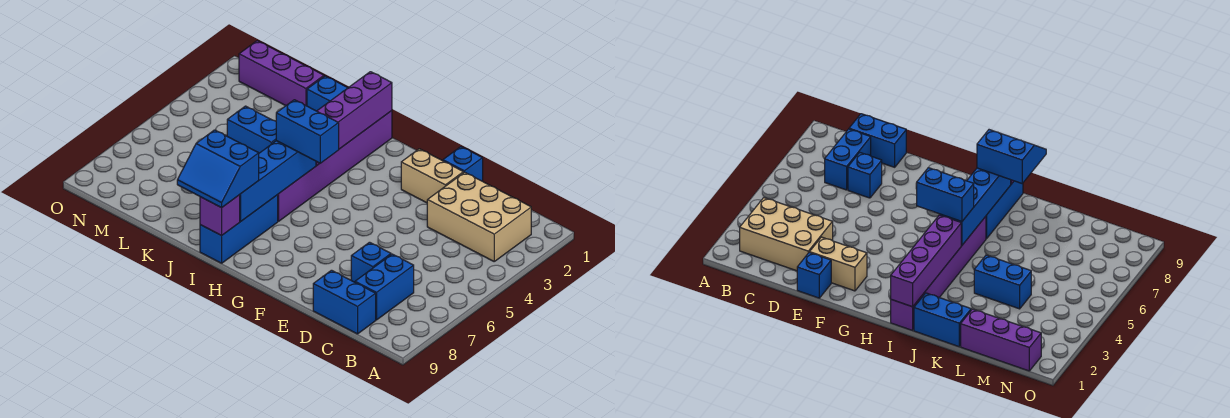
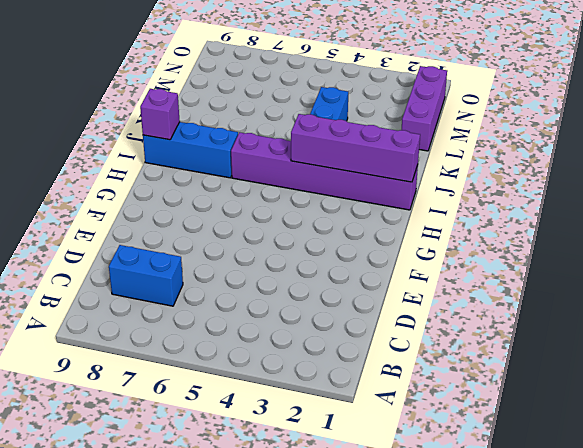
none -> tan 2x3 brick [427,172,531,261]
none -> blue 1x2 brick [313,270,376,334]
none -> blue 1x1 brick [351,242,391,282]

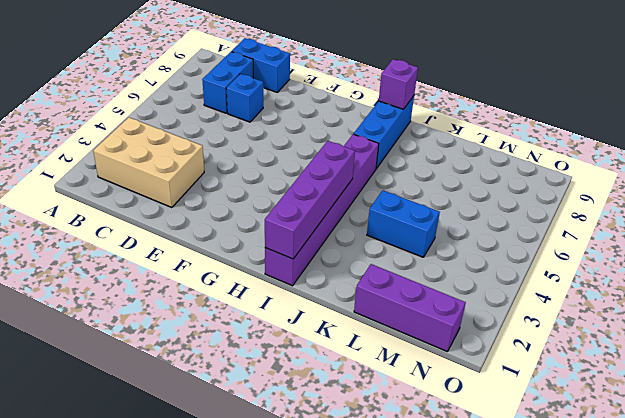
none -> blue 1x1 brick [443,147,483,181]
none -> tan 1x2 brick [401,149,464,203]
none -> blue 1x2 brick [307,76,348,111]

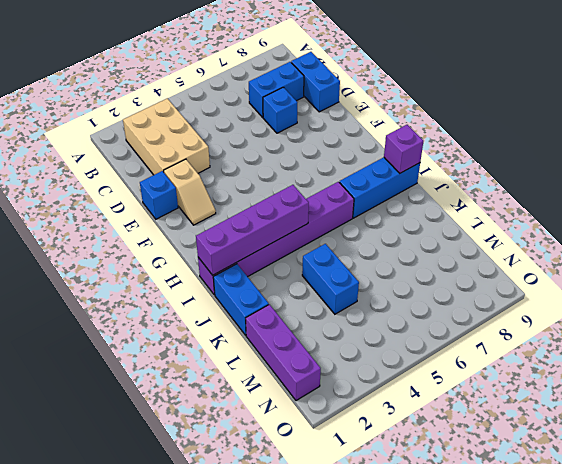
tan 1x2 slope [164,159,216,225] -> tan 1x2 brick [401,149,464,203]
none -> blue 1x4 brick [240,141,316,222]
none -> blue 1x2 brick [276,100,339,163]
none -> blue 2x2 slope [177,130,259,208]

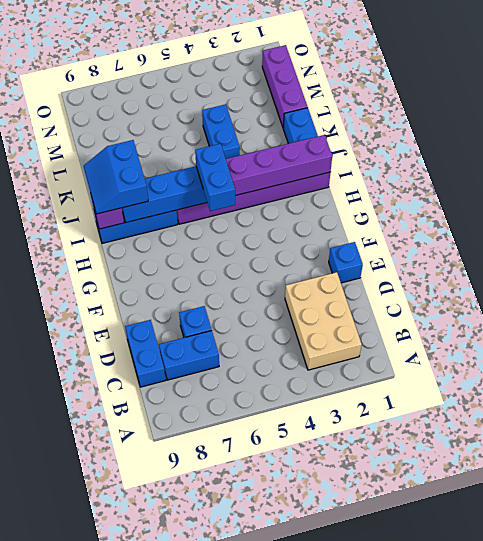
none -> tan 1x2 brick [401,149,464,203]

